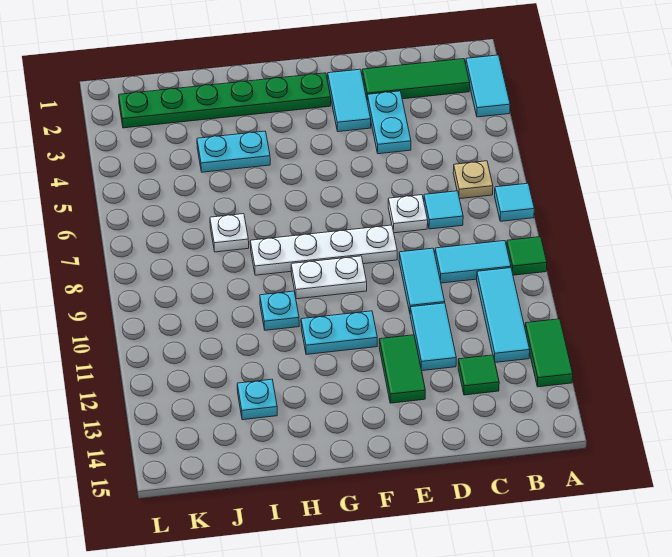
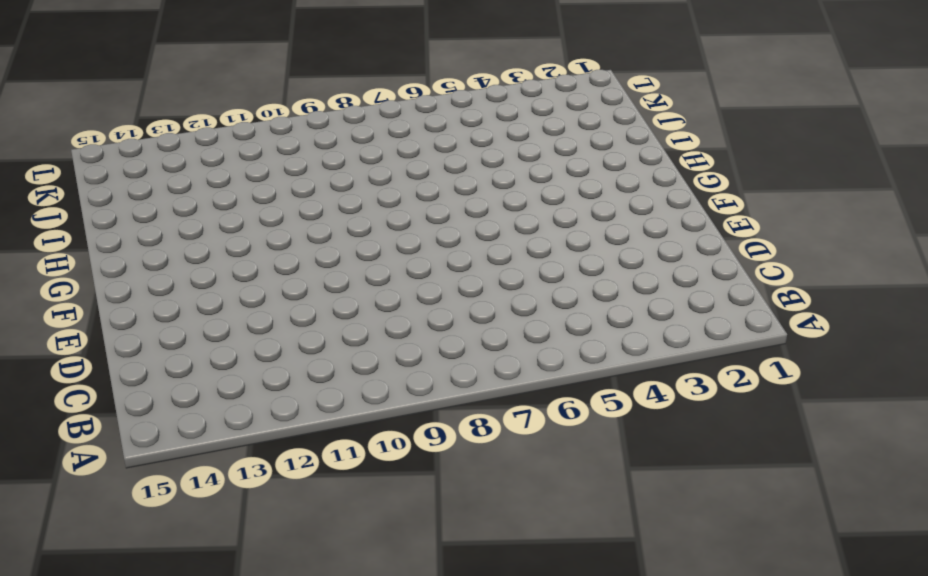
none -> cyan 1x2 tile [466,55,510,117]
none -> cyan 1x1 tile [495,183,534,221]
none -> green 1x1 tile [507,237,547,275]

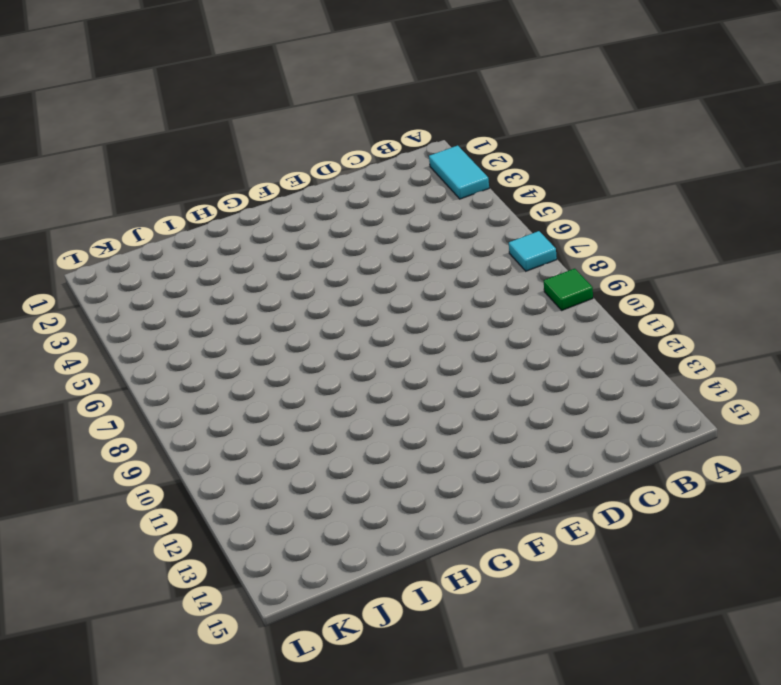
none -> green 1x2 tile [525,319,573,387]
none -> green 1x3 tile [362,59,470,99]
none -> tan 1x1 plate [453,161,493,199]

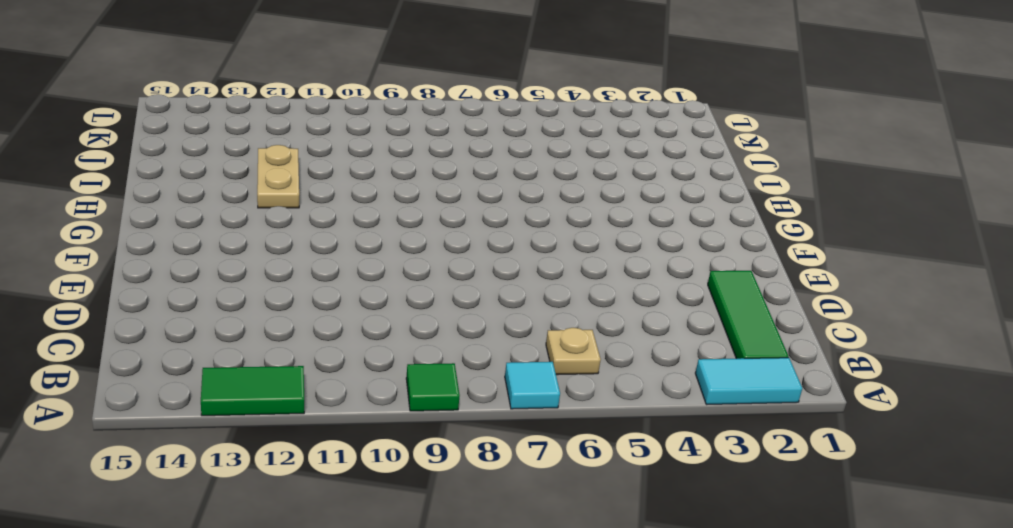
tan 1x2 plate [257,145,299,208] -> none
none -> cyan 1x2 tile [435,241,511,283]
none -> cyan 1x3 tile [477,268,530,362]
none -> cyan 1x1 tile [424,191,463,229]

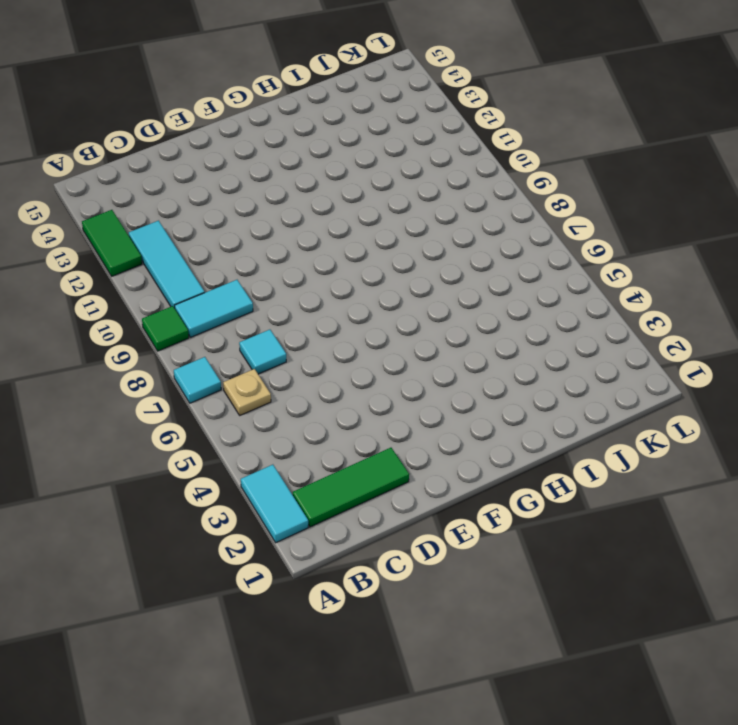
none -> green 1x1 tile [458,355,499,395]
none -> cyan 1x2 plate [367,91,411,154]
none -> white 1x1 plate [388,195,428,233]

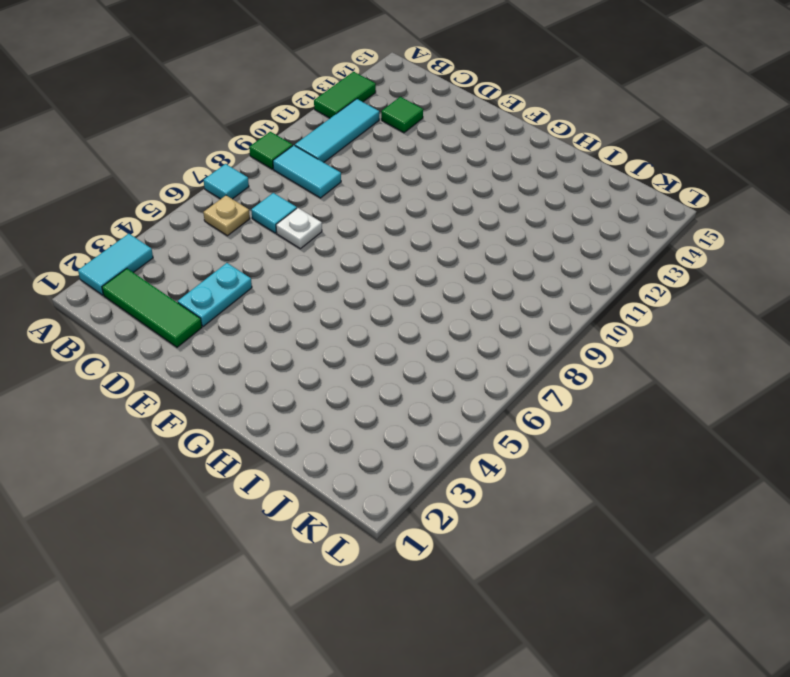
none -> cyan 1x2 tile [399,248,445,312]
none -> cyan 1x2 tile [410,303,456,371]
none -> cyan 1x2 tile [328,69,371,132]

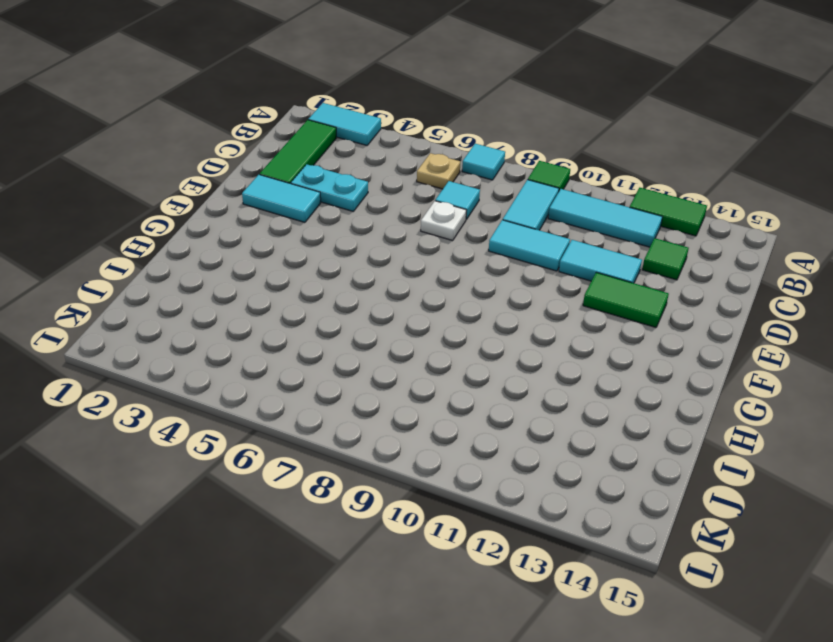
none -> white 1x4 plate [250,225,397,275]
none -> green 1x6 plate [119,73,331,128]
none -> white 1x2 plate [291,256,367,299]

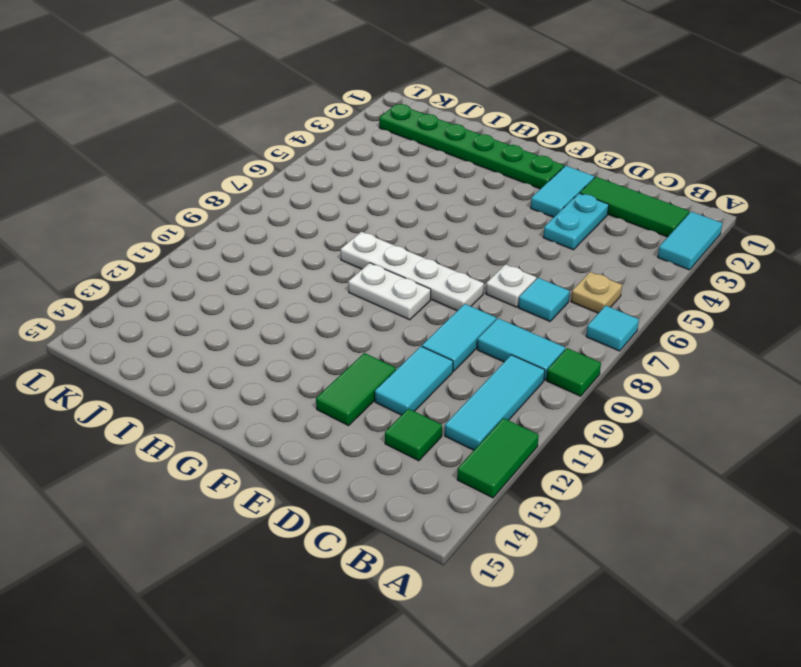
none -> cyan 1x2 plate [301,311,377,354]
none -> cyan 1x2 plate [197,131,270,172]
none -> cyan 1x1 plate [260,291,299,330]

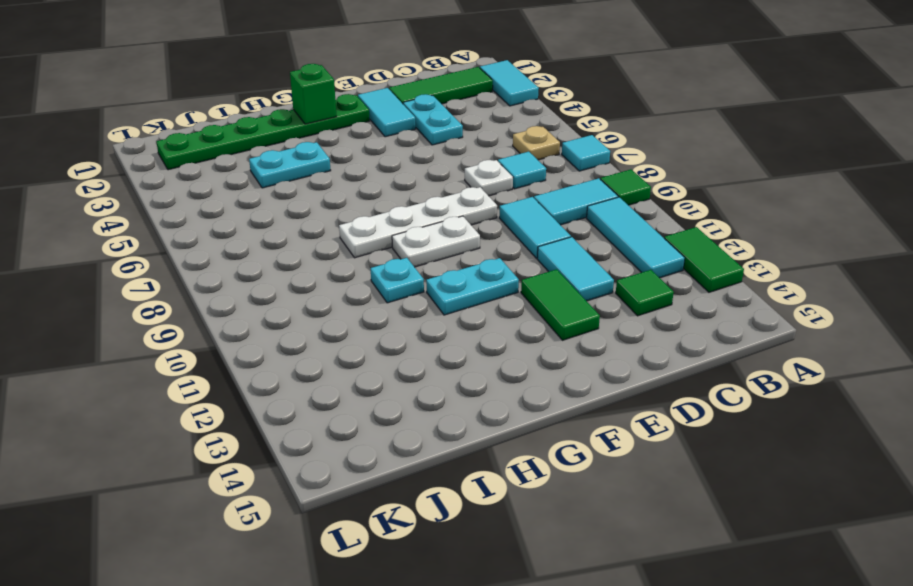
green 1x1 brick [290,64,337,124] -> none
none -> white 1x1 plate [210,214,249,252]
none -> cyan 1x1 plate [237,379,277,420]

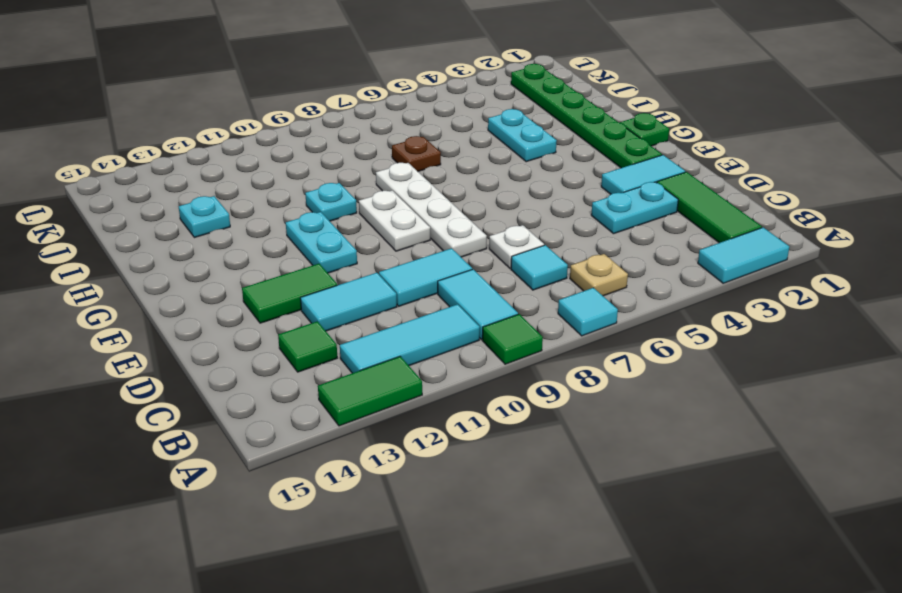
green 1x1 plate [620,113,669,146] -> none
brown 1x1 plate [392,136,441,171] -> white 1x1 plate [210,214,249,252]

